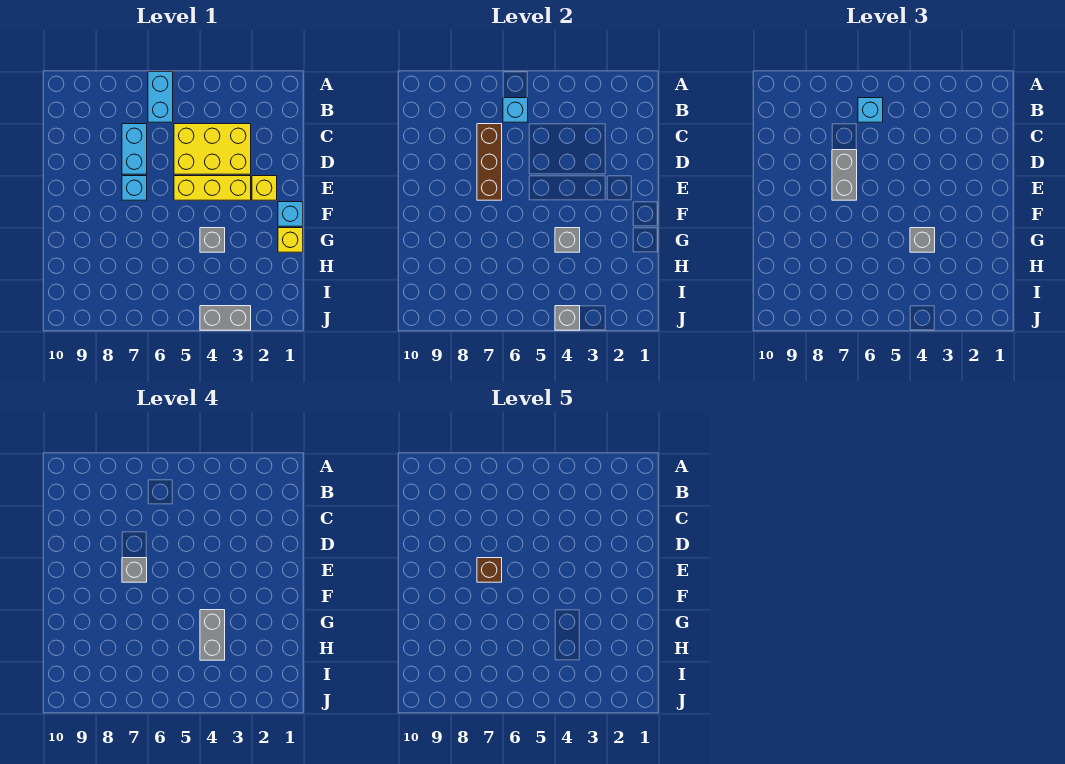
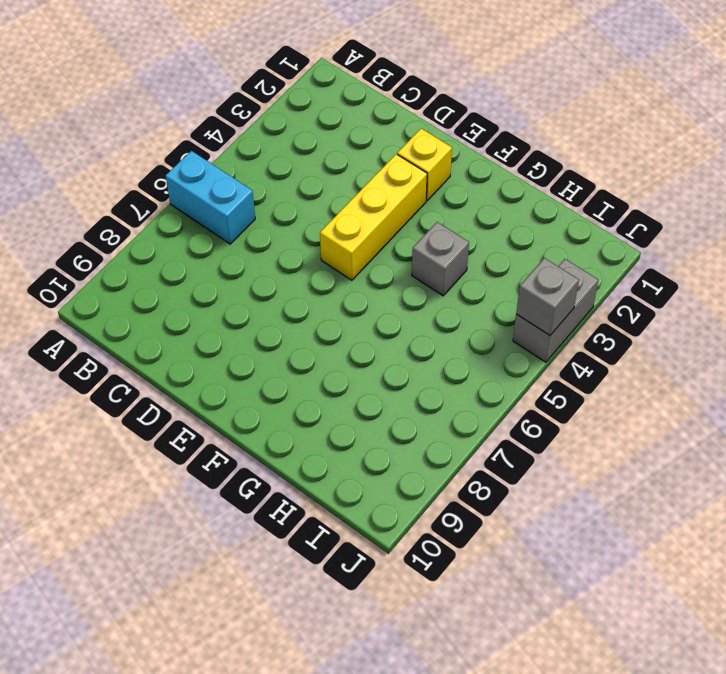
none -> yellow 2x3 brick [174,124,251,174]
none -> cyan 1x2 brick [122,124,147,174]
none -> cyan 1x1 brick [122,176,147,200]

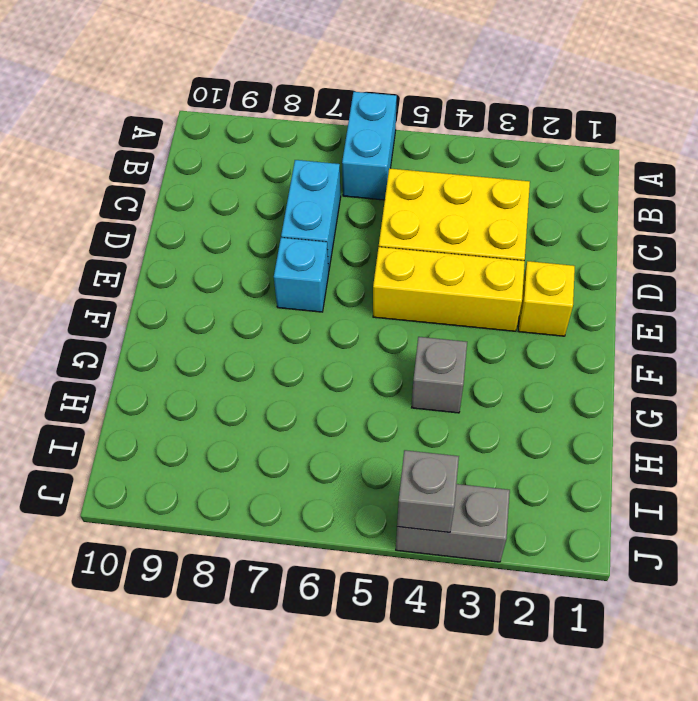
none -> cyan 1x1 brick [278,202,303,226]
none -> yellow 1x1 brick [278,228,303,252]
none -> cyan 1x1 brick [503,98,528,122]

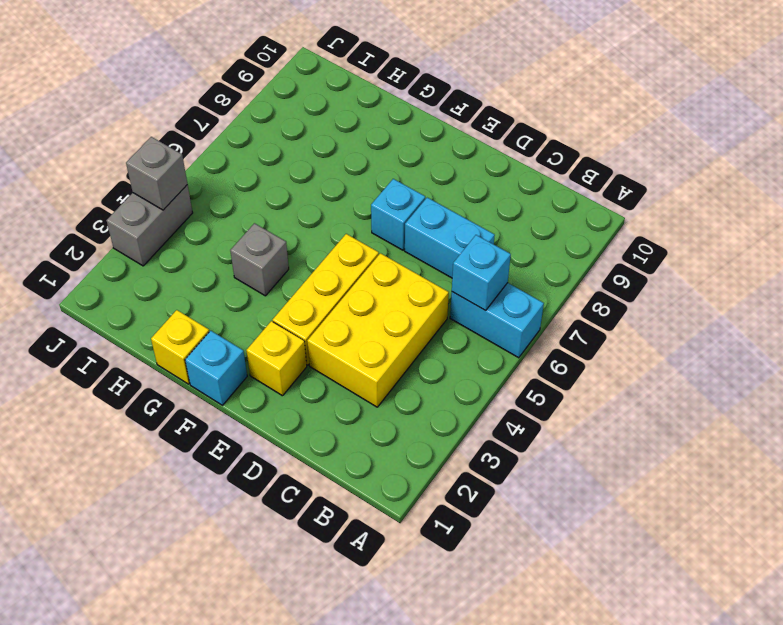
none -> brown 1x3 brick [477,124,502,200]
none -> grey 1x1 brick [555,228,580,252]
none -> cyan 1x1 brick [858,98,883,122]

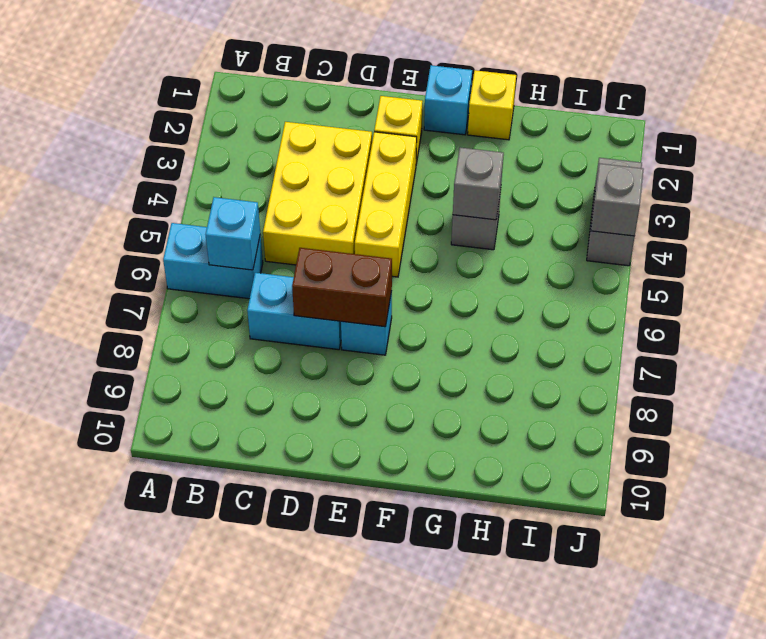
brown 1x2 brick [292,248,392,327] -> brown 1x3 brick [477,124,502,200]
none -> cyan 1x1 brick [858,98,883,122]
none -> grey 1x2 brick [832,150,857,200]
none -> grey 1x1 brick [910,228,935,252]

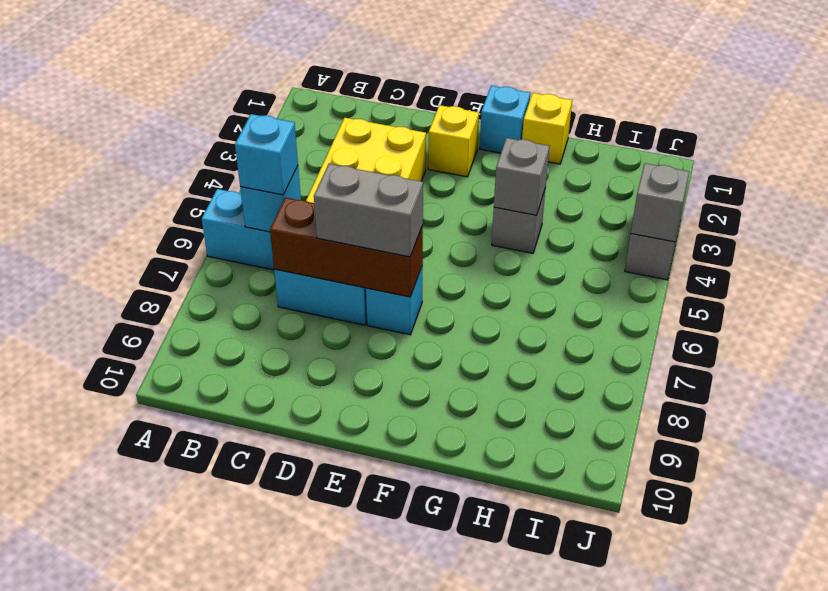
none -> yellow 1x3 brick [174,176,251,200]
none -> grey 1x1 brick [910,228,935,252]
none -> grey 1x1 brick [122,558,147,582]

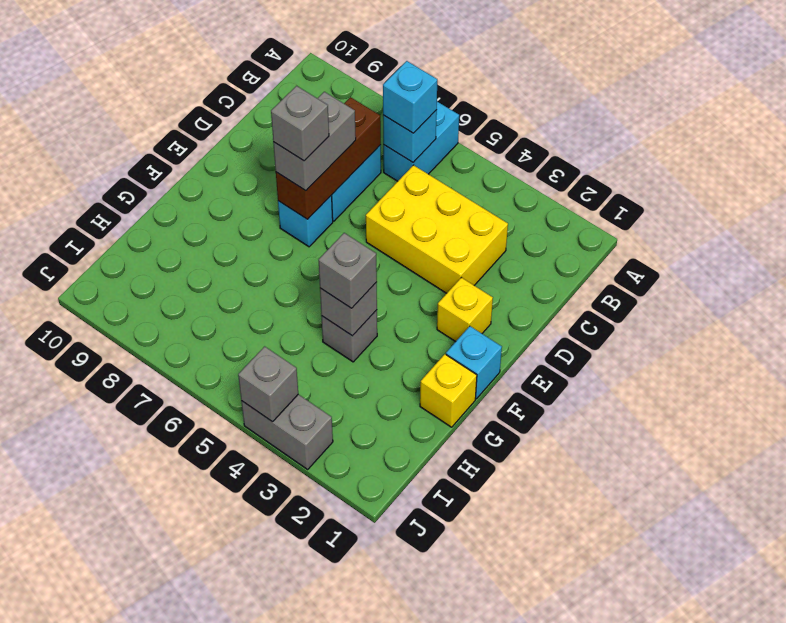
none -> yellow 1x3 brick [174,176,251,200]
none -> grey 1x2 brick [200,610,225,660]
none -> brown 1x1 brick [477,558,502,582]

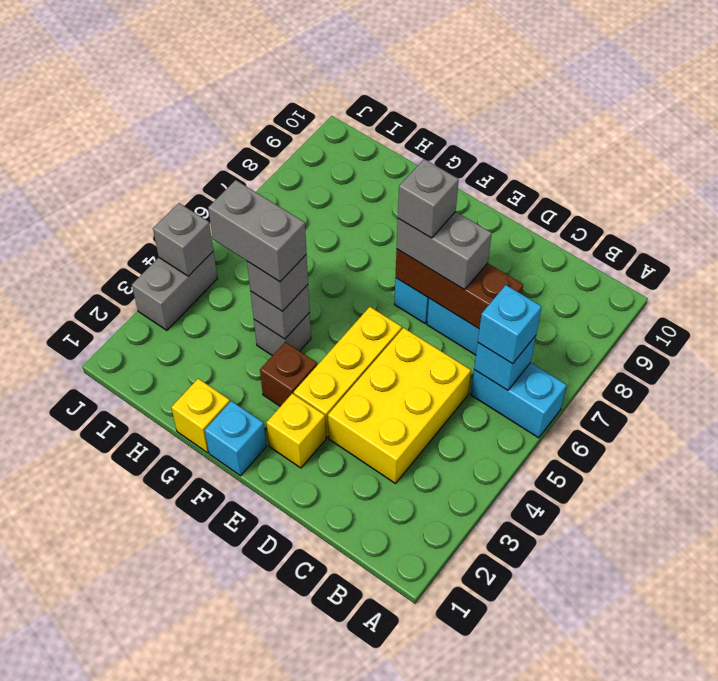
brown 1x1 brick [260,342,317,406] -> brown 1x1 brick moved to [477,558,502,582]

